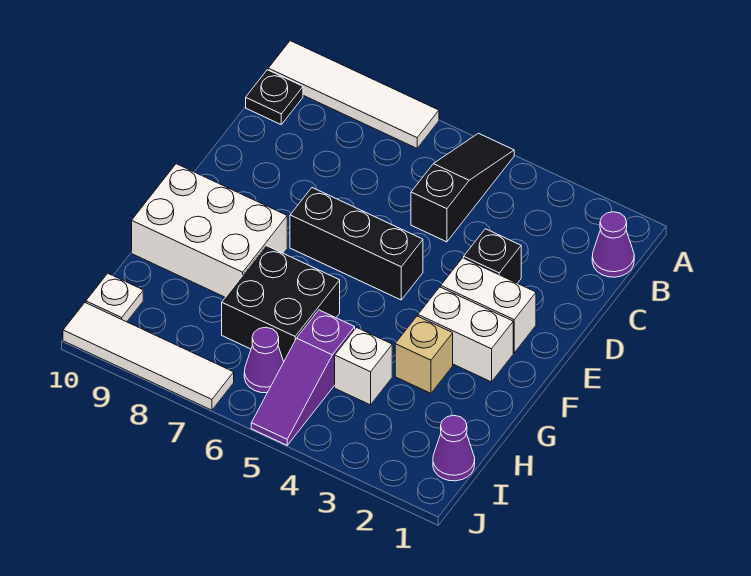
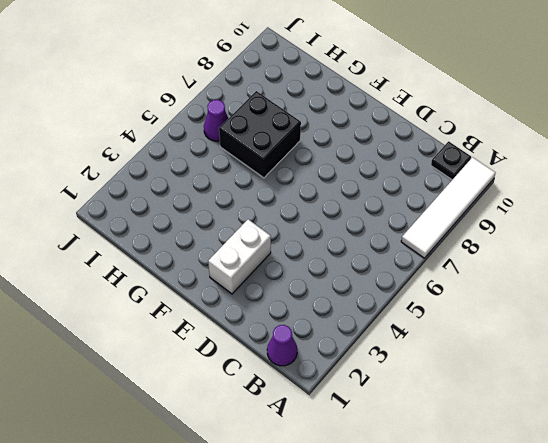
none -> black 1x3 slope [411,133,514,242]
none -> black 1x1 brick [464,229,521,283]
none -> black 1x3 brick [290,188,423,300]

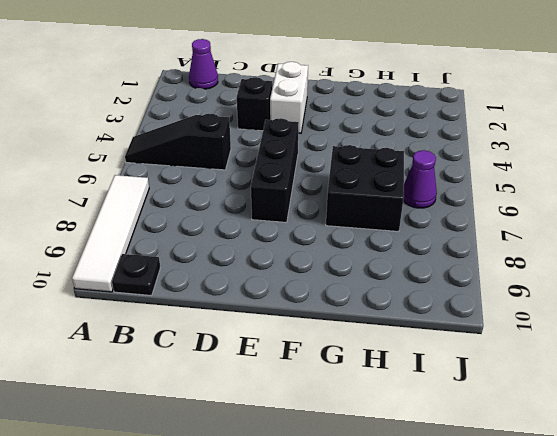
none -> white 1x2 brick [418,287,513,382]
none -> white 2x3 brick [132,164,287,297]
none -> tan 1x1 brick [395,316,453,393]

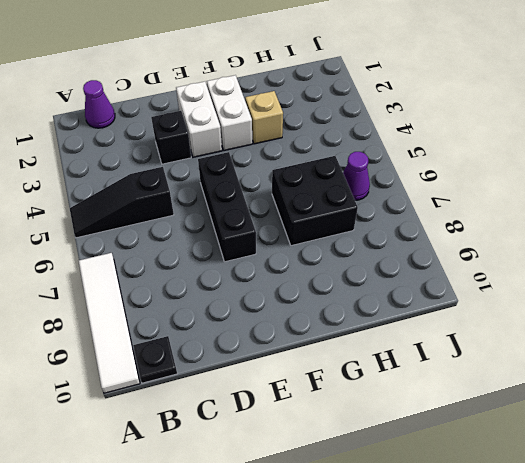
none -> white 2x3 brick [132,164,287,297]
none -> white 1x1 brick [335,328,392,405]
none -> purple 1x3 slope [251,310,355,445]

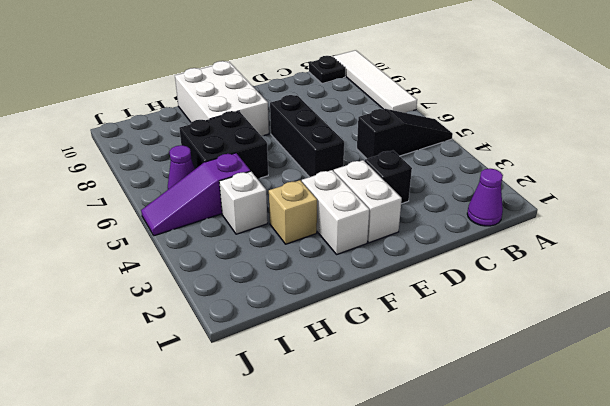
none -> purple 1x1 cone [433,415,475,481]
none -> white 1x1 plate [86,273,143,322]
none -> white 1x4 tile [63,303,234,410]

